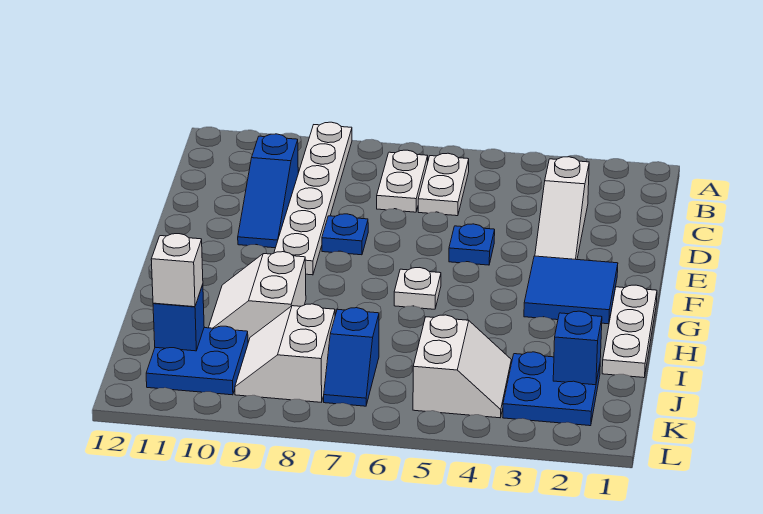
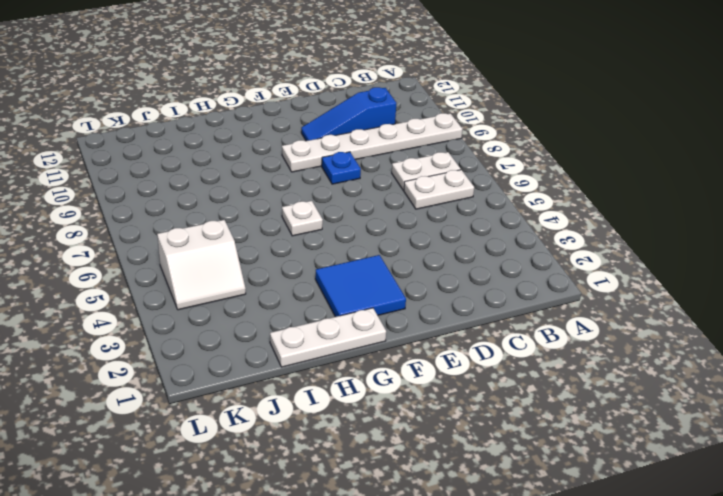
none -> white 1x3 slope [535,157,589,260]
none -> blue 1x1 plate [449,224,495,265]
none -> white 2x2 slope [209,252,306,342]

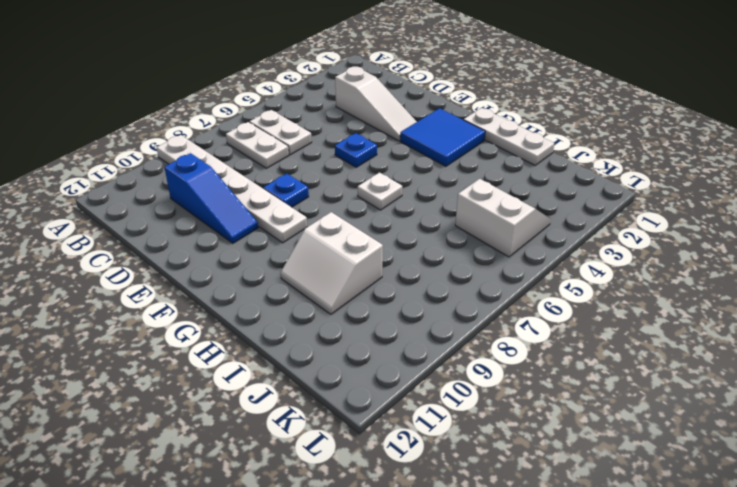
none -> blue 2x2 plate [503,352,600,426]
none -> blue 1x2 slope [324,308,379,406]
none -> white 2x2 slope [235,304,335,402]

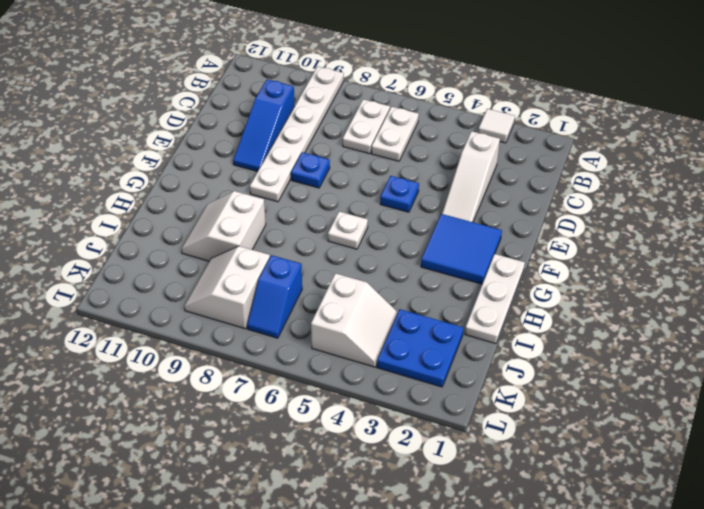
white 1x1 tile [478,109,515,143] -> none
none -> blue 2x2 plate [146,326,248,395]
none -> blue 1x1 brick [553,311,602,385]
none -> blue 1x1 brick [153,285,204,351]

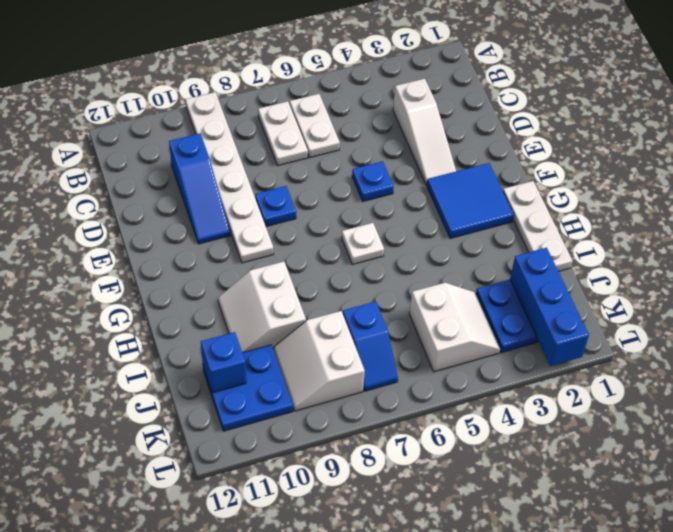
blue 1x3 brick [510,248,589,366] -> blue 1x1 brick [553,311,602,385]
none -> white 1x1 brick [151,234,203,307]

